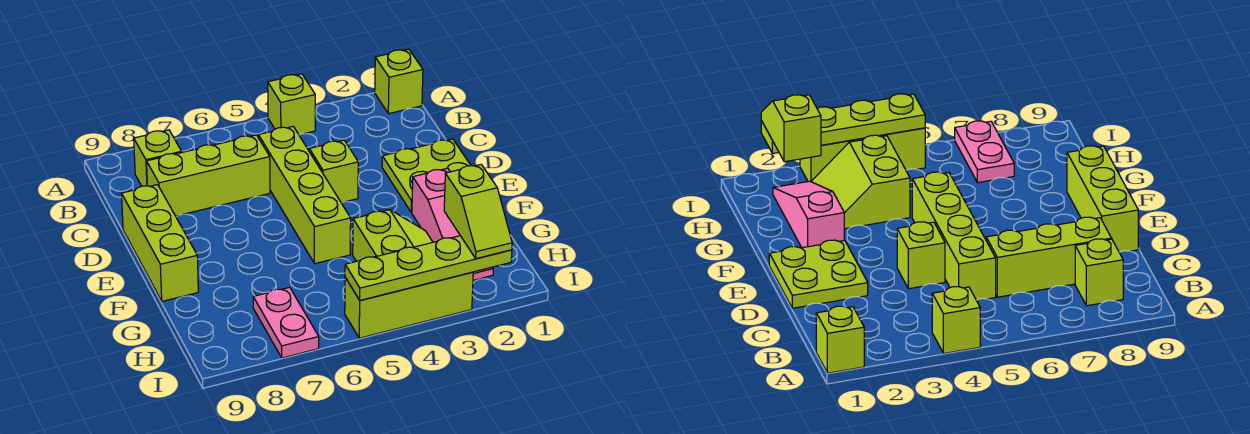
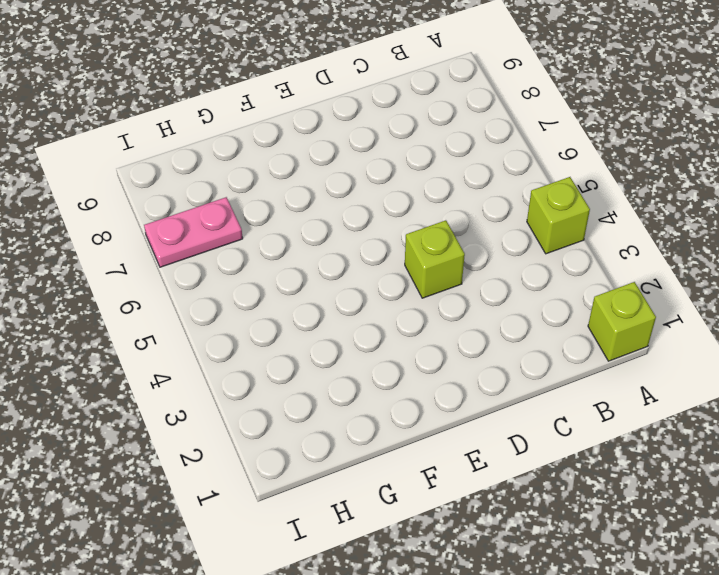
none -> lime 1x1 brick [134,130,182,186]
none -> lime 1x4 brick [258,127,351,264]
none -> lime 1x3 brick [147,135,270,216]

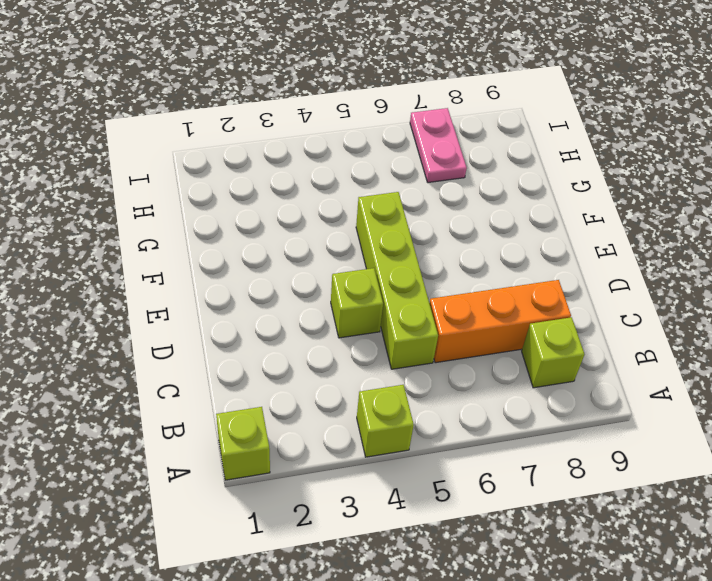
orange 1x3 brick [429,280,571,363] -> lime 1x3 brick [147,135,270,216]
none -> lime 2x2 plate [382,139,471,212]
none -> lime 1x3 brick [122,185,198,301]
none -> pink 1x3 slope [412,168,493,280]

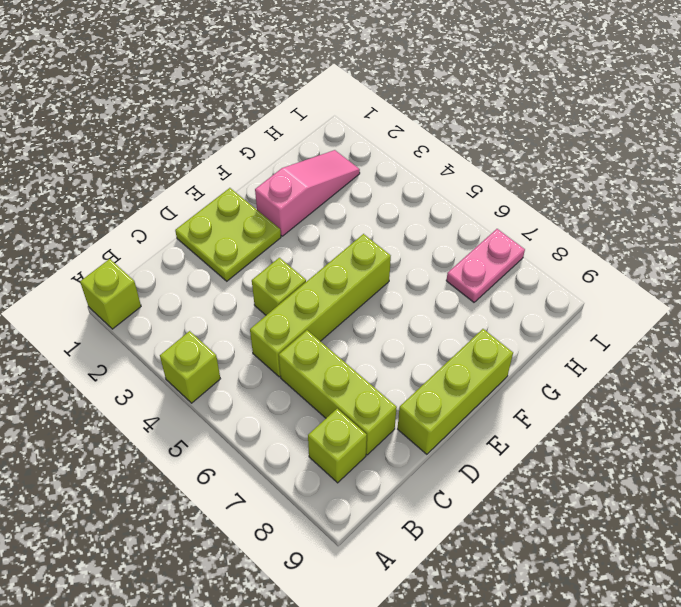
none -> lime 2x2 slope [353,210,433,261]
none -> lime 1x3 brick [345,272,473,338]
none -> lime 1x4 plate [345,236,512,300]

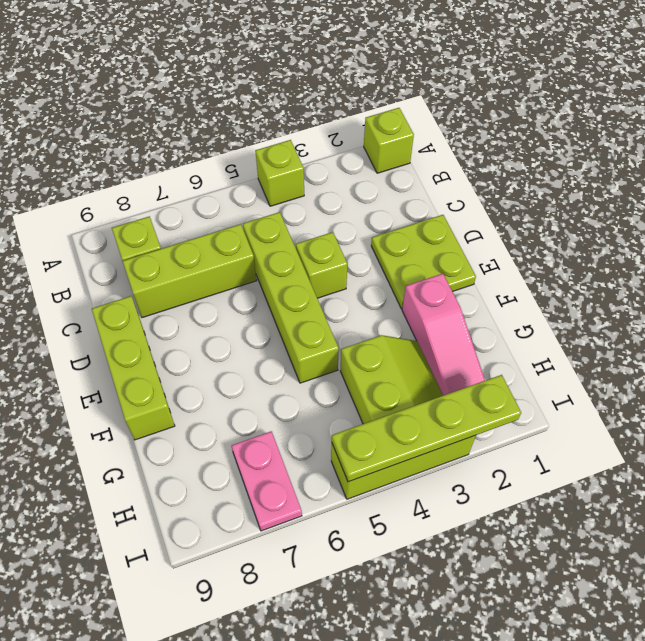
none -> lime 1x2 slope [444,165,512,259]

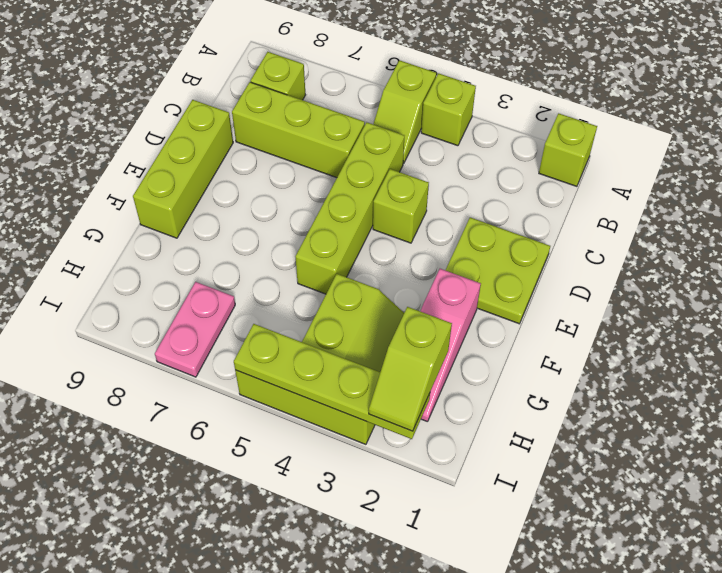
lime 1x2 slope [373,60,436,164] -> none

